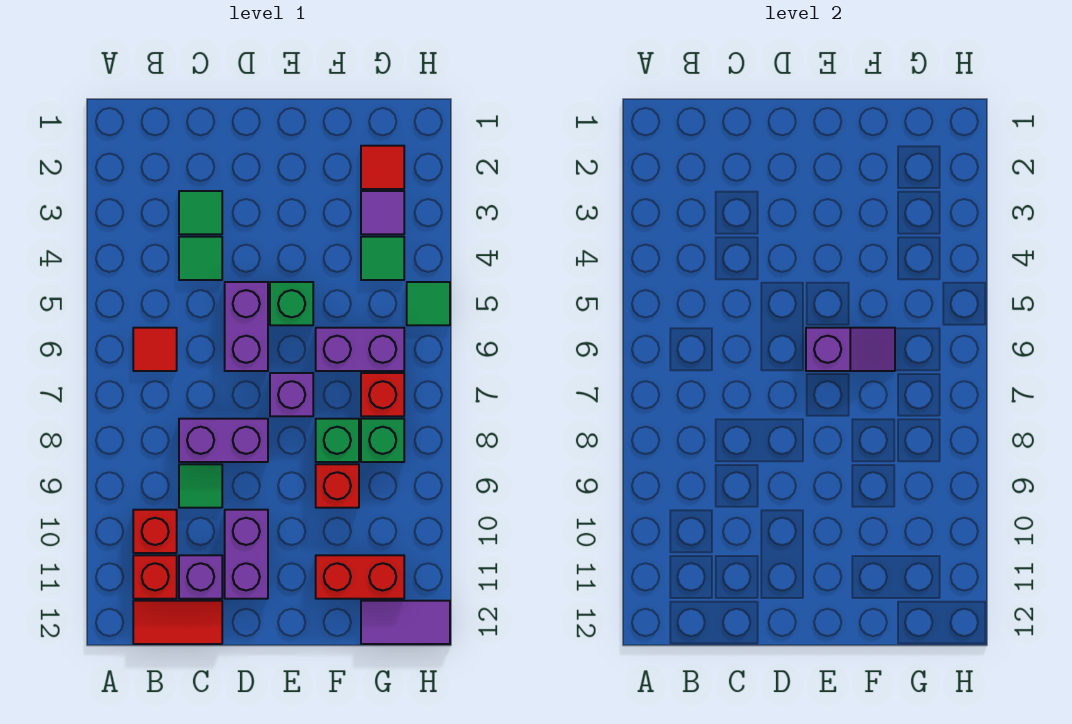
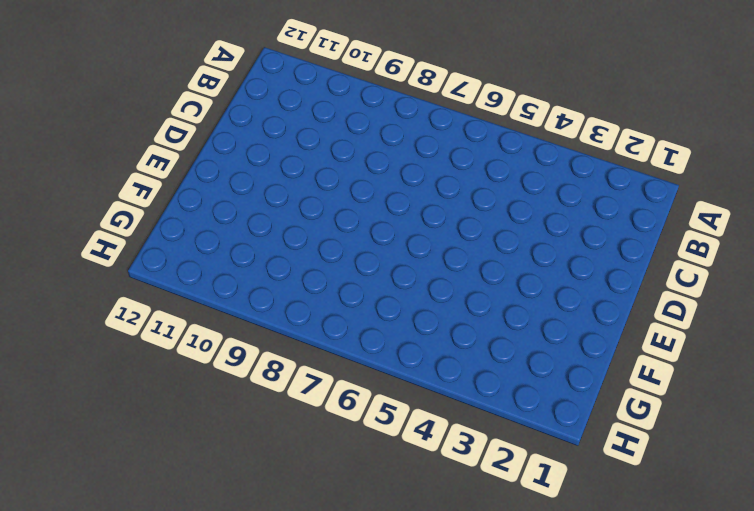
none -> red 1x1 tile [133,328,177,371]
none -> red 1x1 brick [133,510,177,553]
none -> red 1x1 brick [133,555,177,599]

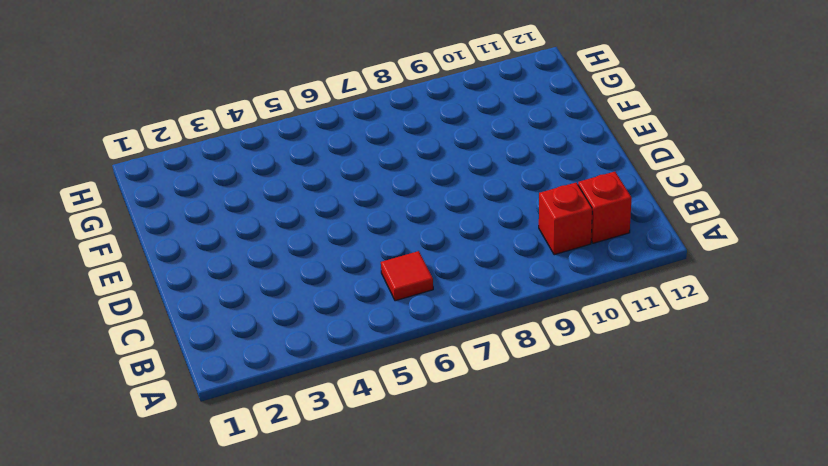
none -> red 1x2 tile [133,601,222,644]
none -> green 1x1 tile [179,191,222,234]
none -> green 1x1 tile [179,237,222,280]

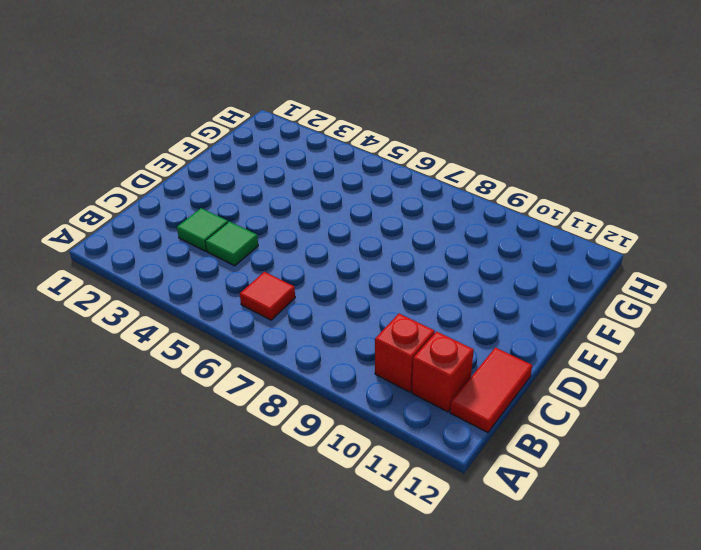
none -> purple 1x2 brick [179,419,268,462]
none -> green 1x1 tile [179,464,222,508]
none -> purple 1x1 brick [179,555,222,599]

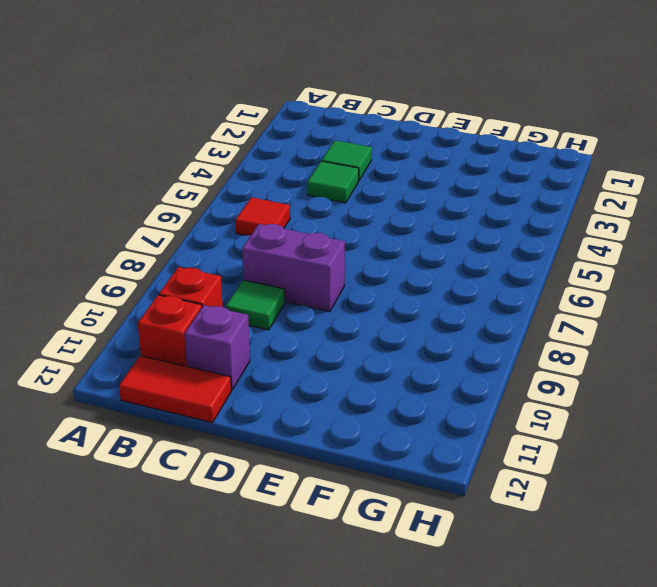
none -> purple 1x2 brick [225,282,268,371]
none -> purple 1x2 brick [225,510,268,599]
none -> green 1x1 brick [270,282,313,325]

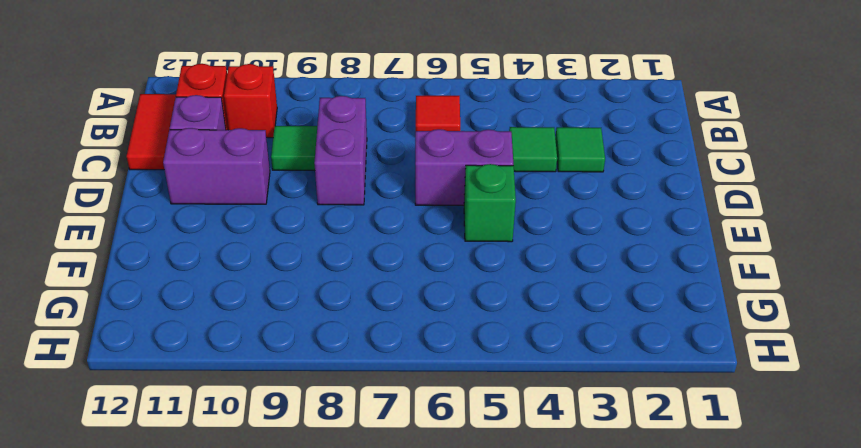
none -> purple 1x1 brick [270,373,313,416]
none -> purple 1x2 brick [316,328,404,371]
none -> green 1x1 brick [316,419,359,462]

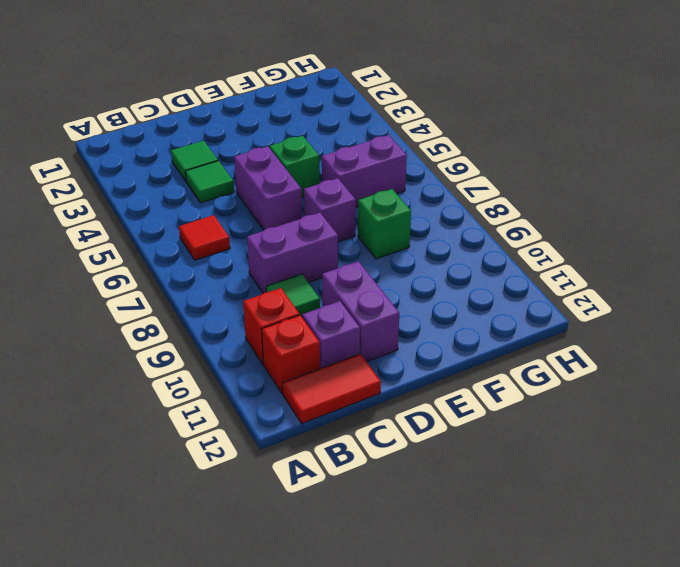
none -> red 1x1 brick [316,464,359,508]
none -> red 1x2 brick [316,555,404,599]
none -> red 1x1 tile [361,146,404,189]

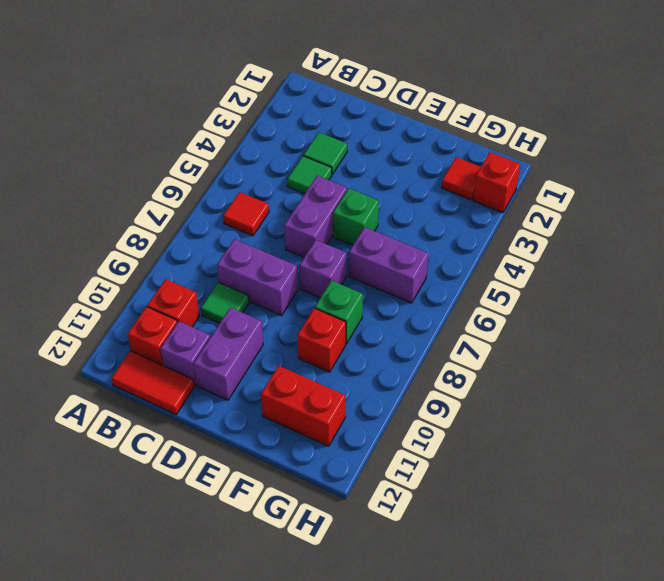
red 1x1 brick [473,152,520,213] -> red 1x1 brick moved to [361,373,404,416]
none -> purple 1x1 tile [361,191,404,234]
none -> green 1x1 tile [361,237,404,280]
none -> green 1x1 brick [361,419,404,462]

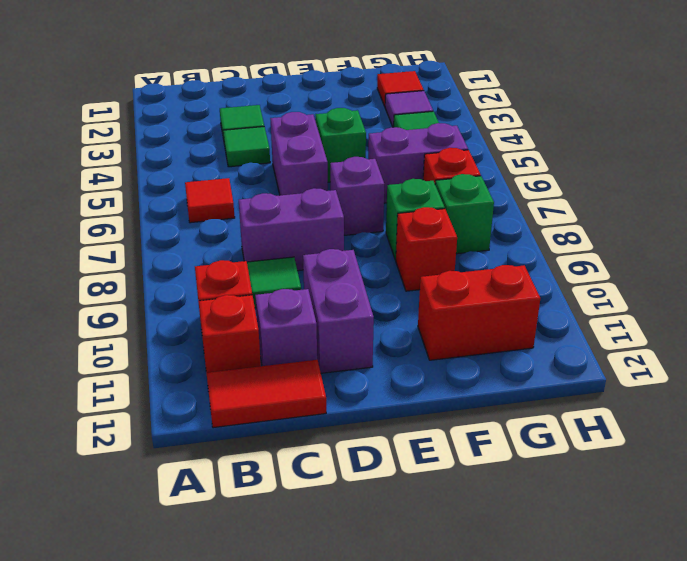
none -> purple 1x2 tile [361,601,450,644]
none -> green 1x1 tile [407,282,450,325]
none -> purple 1x2 slope [806,328,895,371]

